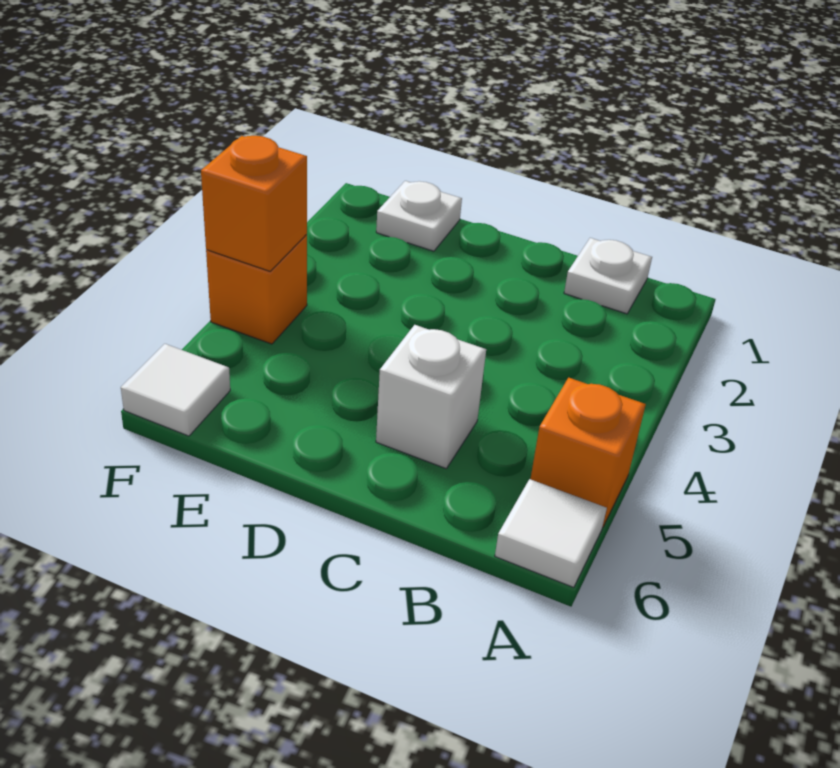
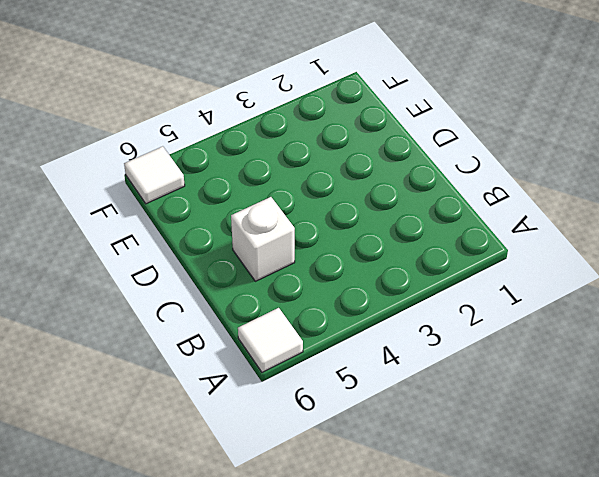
none -> orange 1x1 brick [531,378,646,528]
none -> white 1x1 plate [564,238,652,314]

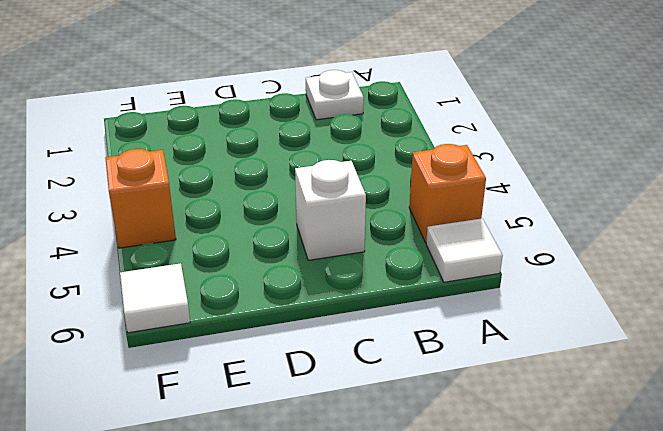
none -> white 1x1 plate [376,181,462,251]
none -> orange 1x1 brick [201,136,307,271]

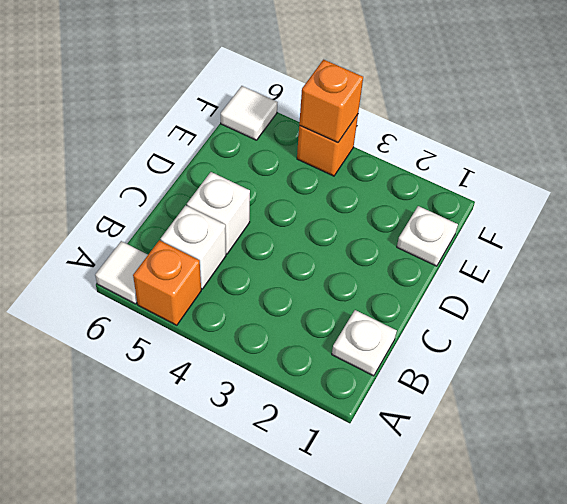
white 1x1 brick [161,205,226,289] -> none

